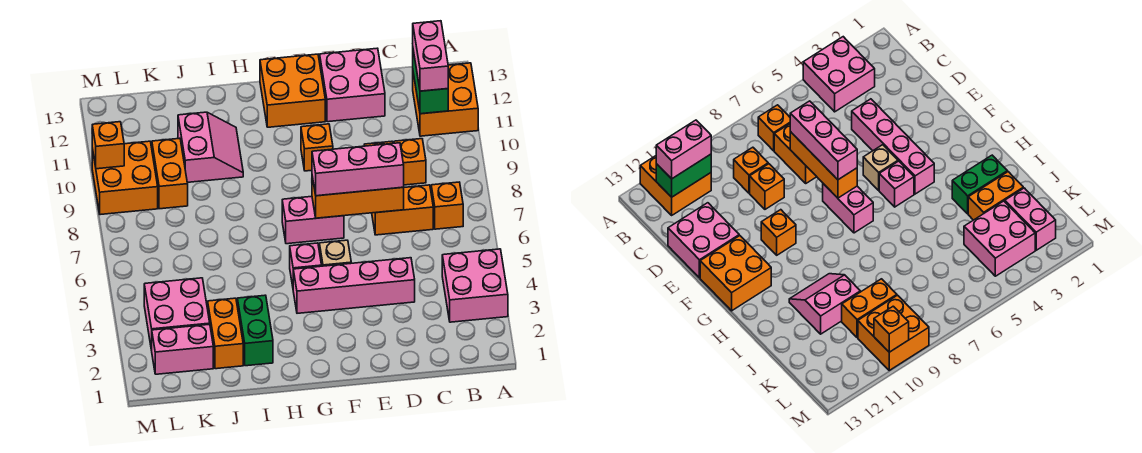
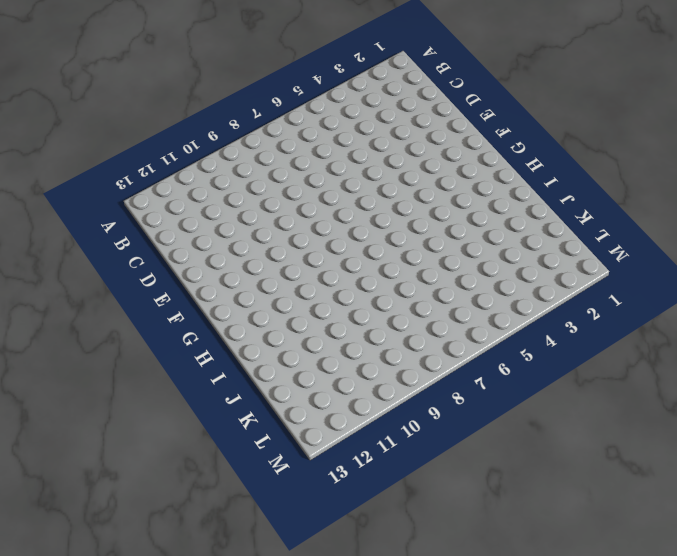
none -> pink 2x2 brick [442,249,508,322]
none -> orange 2x2 brick [413,63,478,136]
none -> orange 1x1 brick [431,182,463,229]

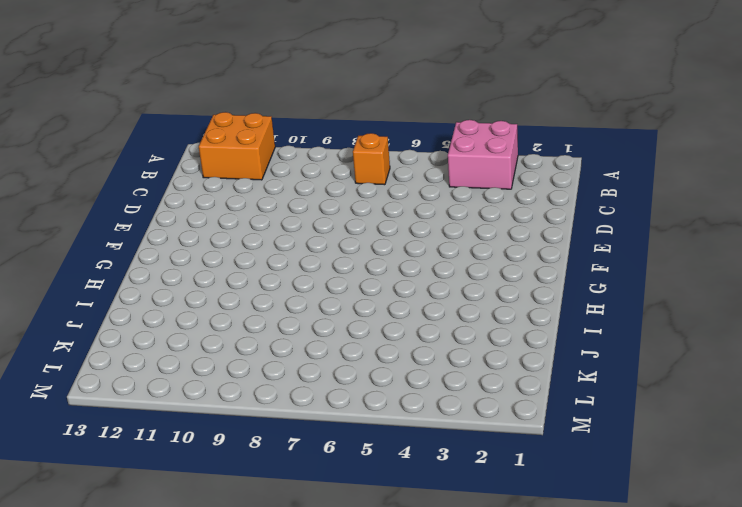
none -> orange 1x2 brick [372,185,433,235]
none -> orange 1x1 brick [394,139,426,185]
none -> pink 1x4 brick [293,258,415,313]

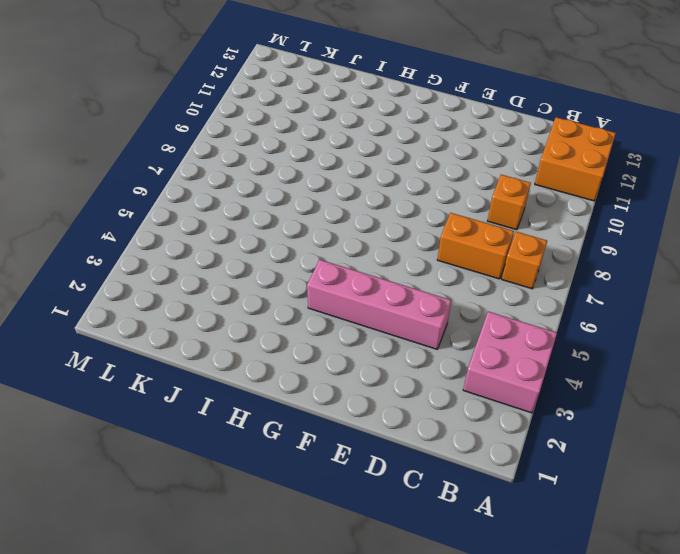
none -> orange 1x1 brick [750,164,784,209]
none -> pink 2x2 brick [320,48,385,122]
none -> tan 1x1 brick [319,240,351,266]

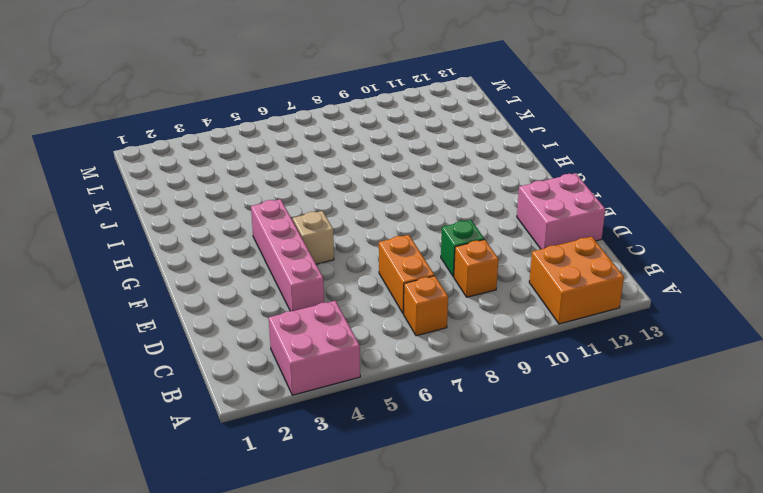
green 1x1 brick [441,220,484,277] -> orange 1x1 brick [750,164,784,209]
none -> pink 1x2 brick [282,196,344,244]
none -> orange 1x1 brick [301,124,333,171]
none -> orange 2x2 brick [260,54,325,127]

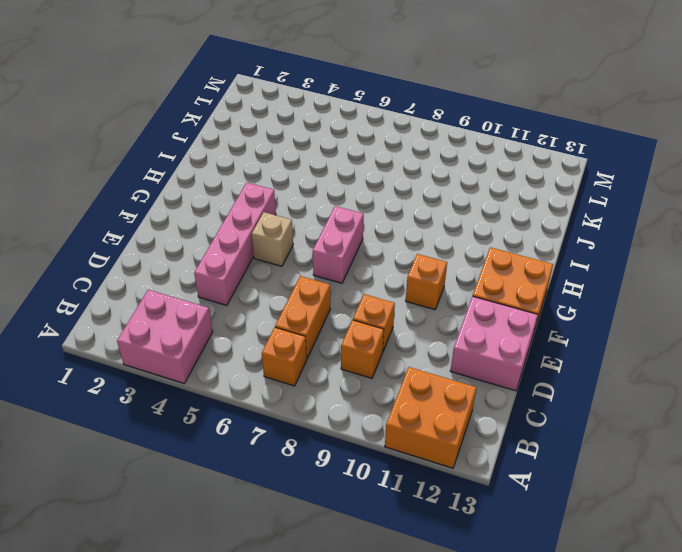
none -> pink 1x1 brick [290,243,322,286]
none -> green 1x2 brick [237,295,273,366]
none -> pink 2x2 slope [178,112,243,182]

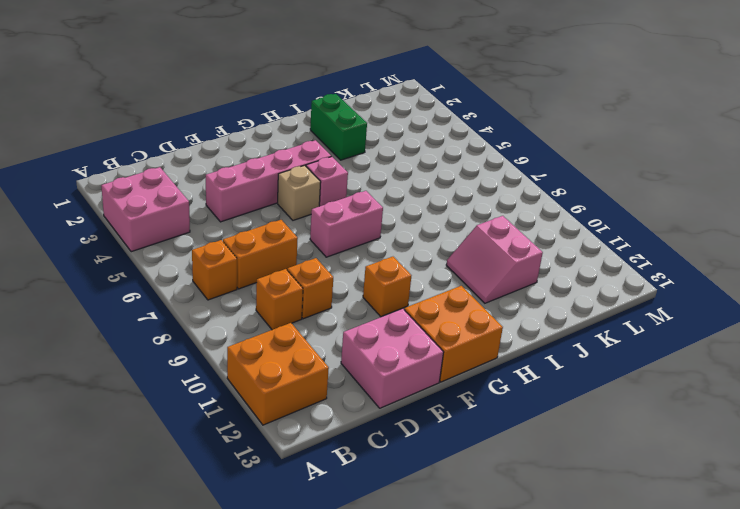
none -> orange 1x2 brick [208,298,243,369]
none -> pink 1x2 brick [152,324,213,374]
none -> pink 2x2 brick [144,278,210,350]

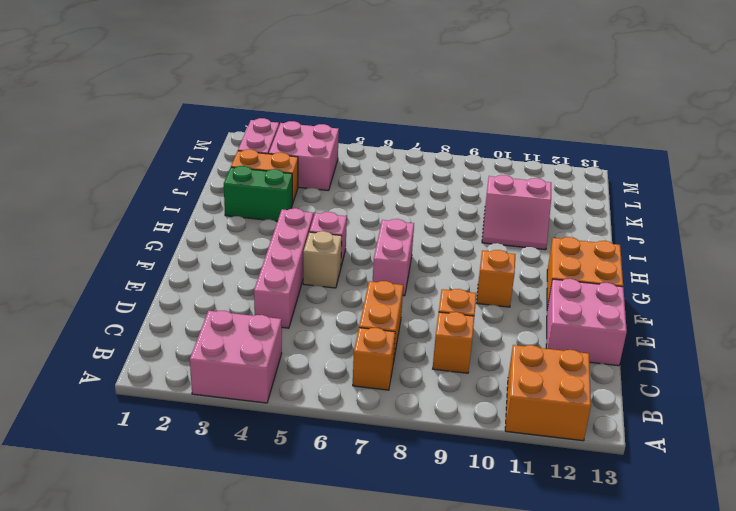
none -> orange 1x2 brick [152,138,188,209]
none -> orange 2x2 brick [92,141,158,215]
none -> green 1x2 brick [413,51,448,114]

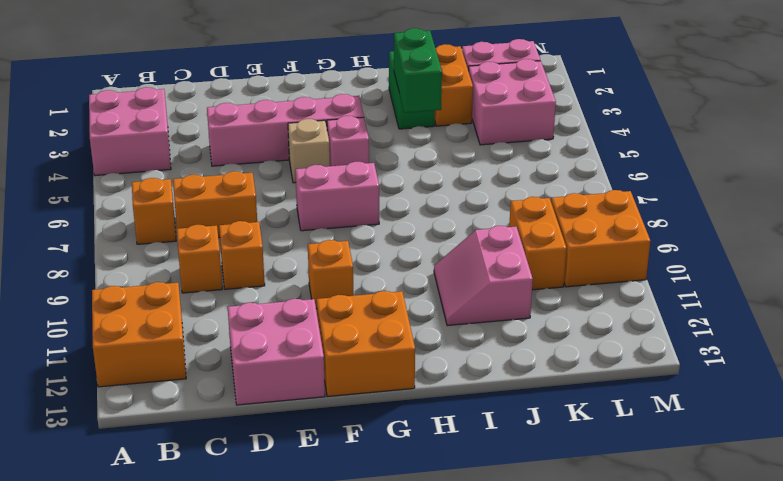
green 1x2 brick [394,28,442,113] -> green 1x2 brick moved to [413,51,448,114]
none -> orange 1x3 brick [312,177,404,218]
none -> orange 1x1 brick [92,122,124,169]
none -> pink 1x2 brick [413,21,448,91]

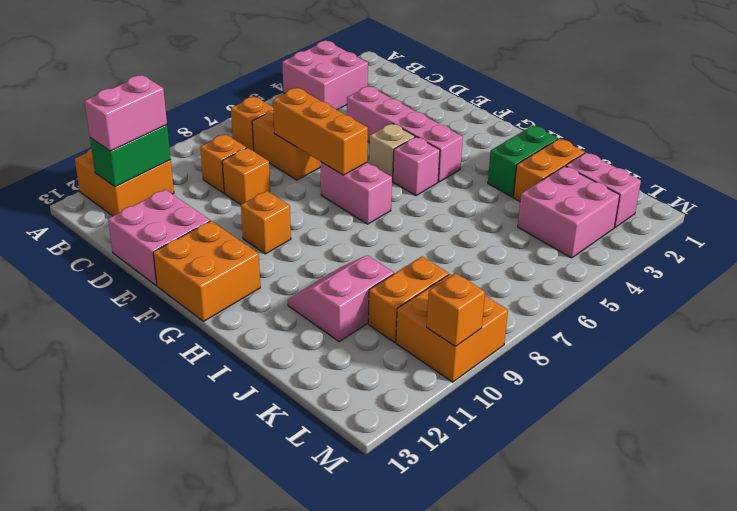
none -> pink 1x3 brick [312,143,404,196]

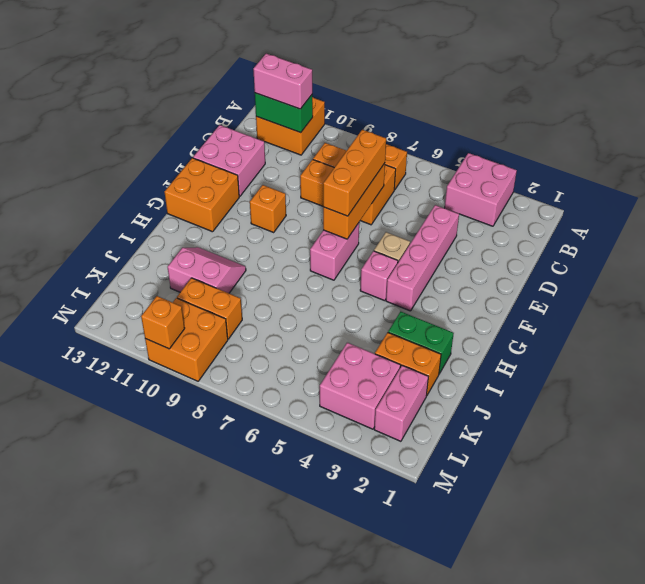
orange 1x3 brick [323,130,386,216] -> pink 1x3 brick [312,143,404,196]

